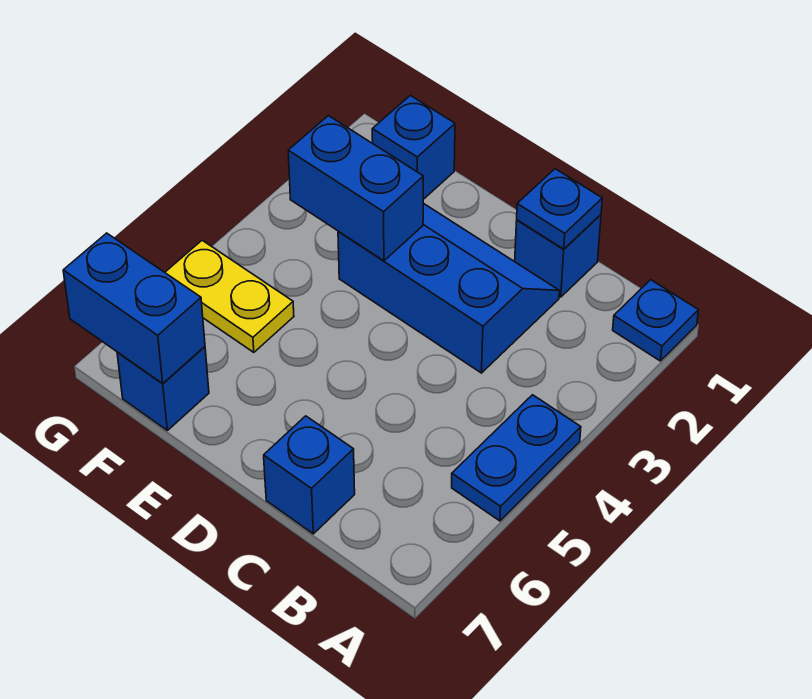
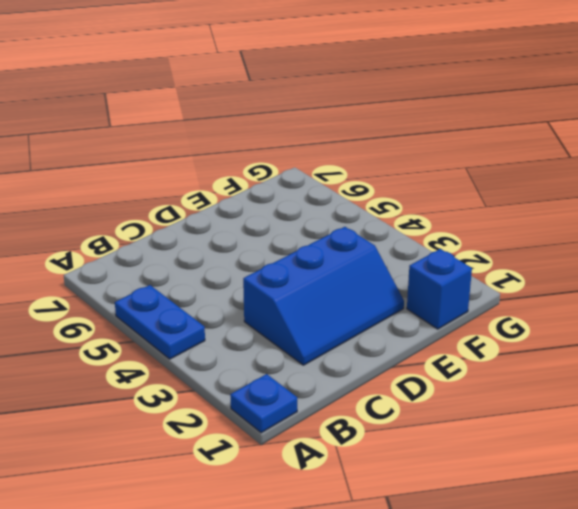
none -> blue 1x1 brick [515,215,601,297]
none -> blue 1x1 brick [264,416,355,534]

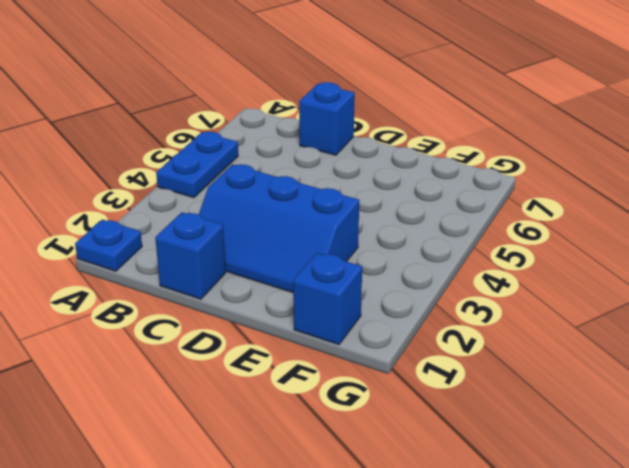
none -> yellow 1x2 plate [165,240,294,352]
none -> blue 1x1 brick [117,347,209,430]

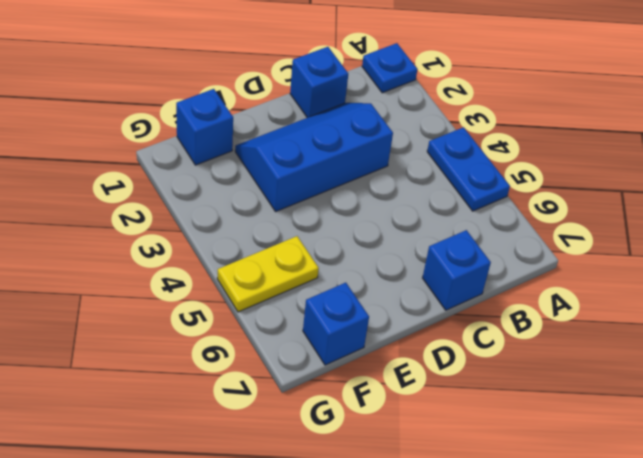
none -> blue 1x1 plate [517,169,602,249]
none -> blue 1x2 brick [288,116,423,261]

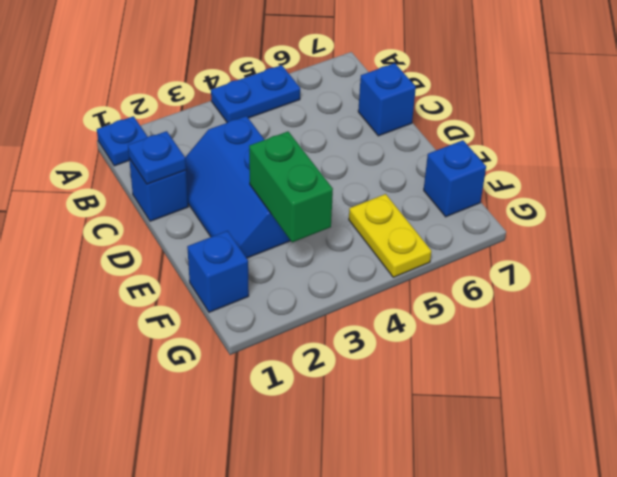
green 1x2 brick [249,132,333,242] -> blue 1x2 brick [288,116,423,261]
none -> blue 1x2 brick [63,233,205,383]

